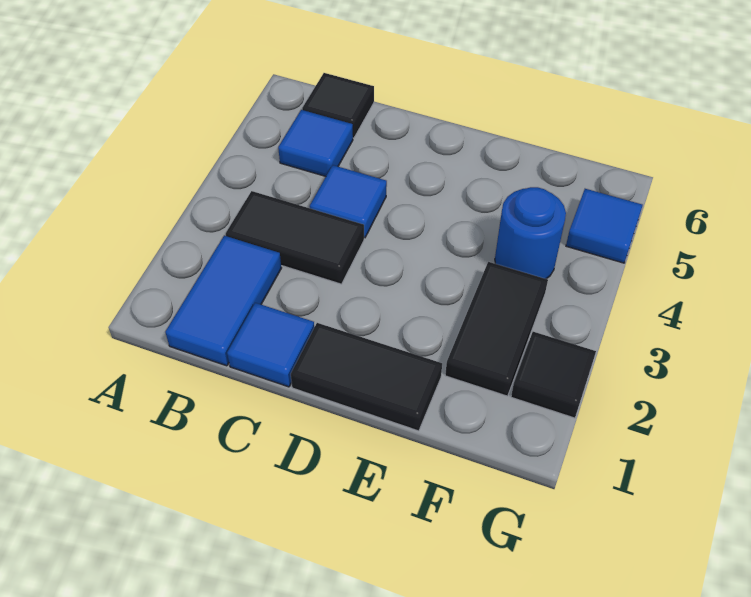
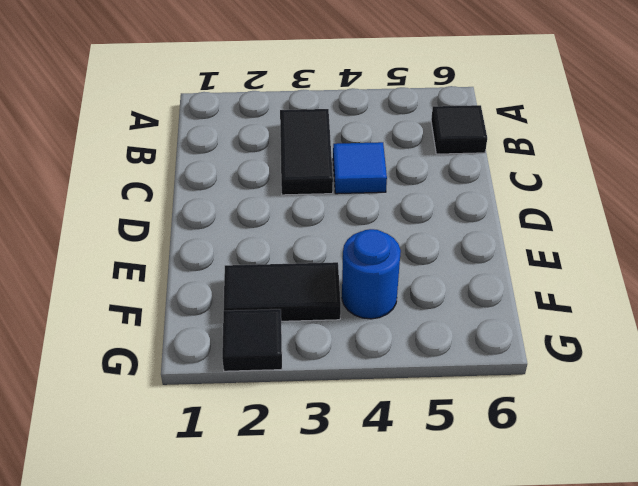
none -> blue 1x2 tile [165,236,281,366]
none -> blue 1x1 tile [278,110,353,176]

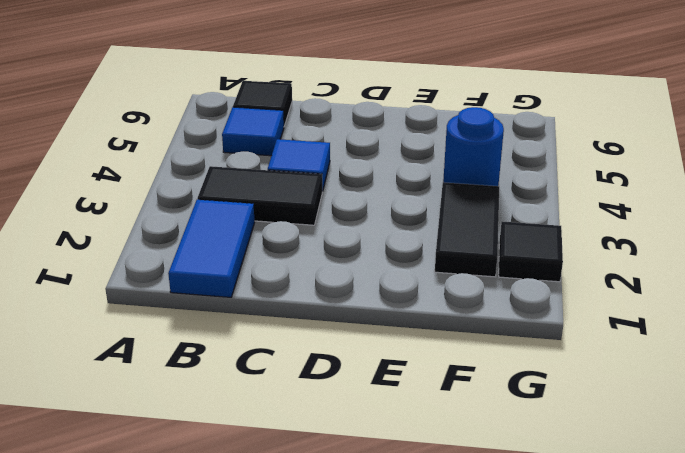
none -> blue 1x1 tile [227,303,314,387]
none -> black 1x2 tile [291,323,442,431]

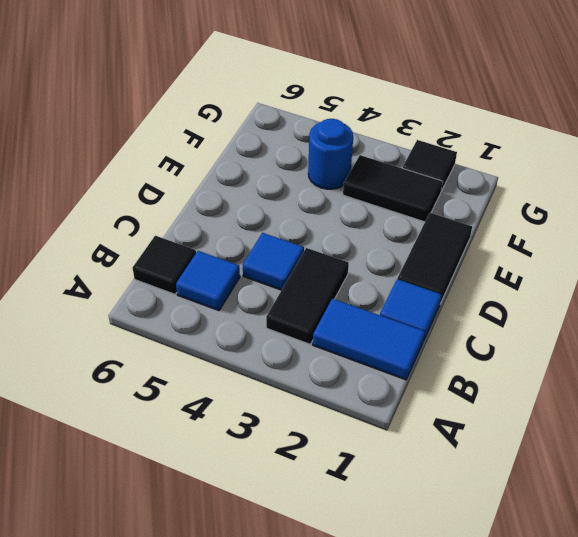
none -> blue 1x1 tile [566,189,643,263]

